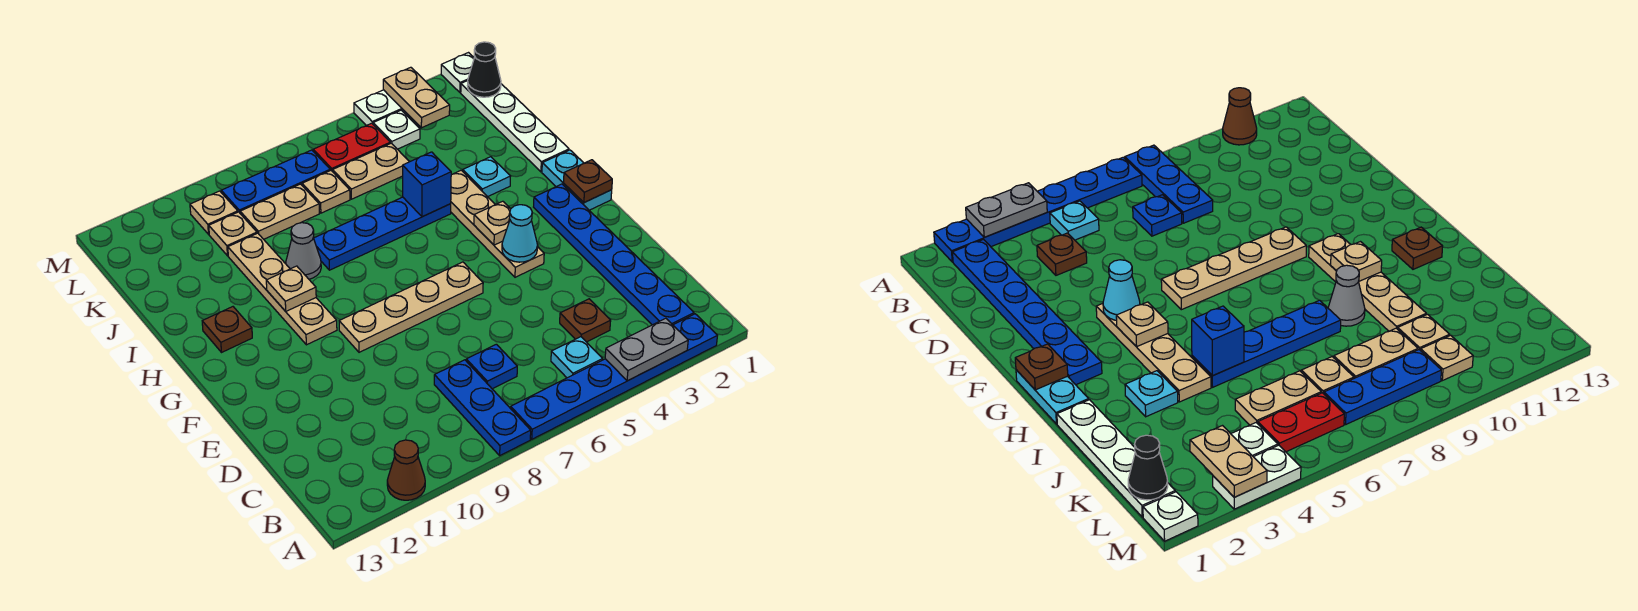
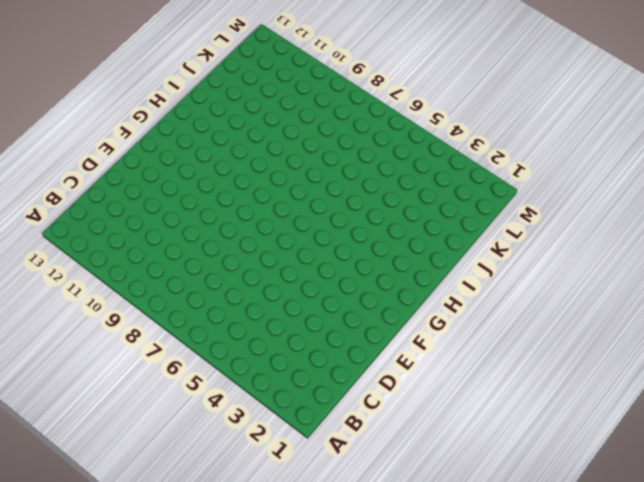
none -> blue 1x6 plate [511,314,717,439]
none -> blue 1x3 plate [434,360,531,455]
none -> brown 1x1 cone [387,440,425,500]
none -> blue 1x6 plate [534,184,694,325]

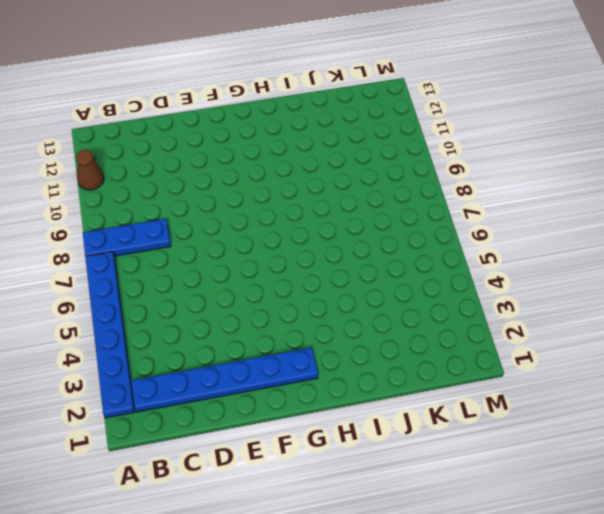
none -> cyan 1x1 plate [551,337,602,378]
none -> brown 1x1 plate [560,299,611,342]
none -> blue 1x1 plate [466,344,517,389]
none -> tan 1x4 plate [451,170,544,277]

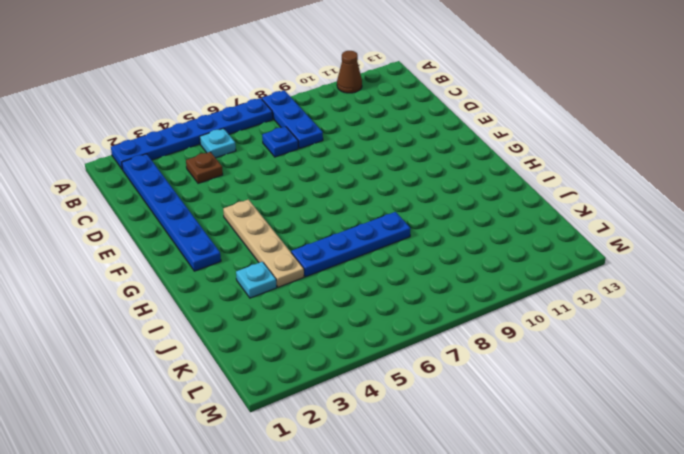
none -> tan 1x4 plate [339,262,483,352]
none -> cyan 1x2 plate [542,150,612,210]
none -> tan 1x4 plate [228,233,337,345]
none -> brown 1x1 plate [202,307,252,352]

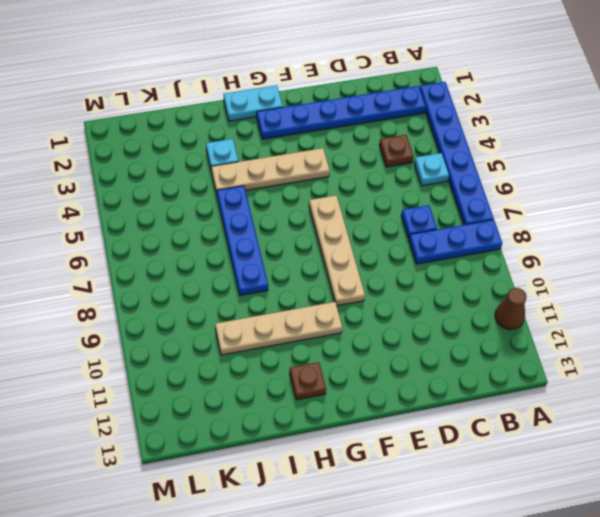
none -> white 1x4 plate [461,81,569,172]
none -> grey 1x1 cone [286,223,321,279]
none -> tan 1x2 plate [333,143,409,199]
none -> tan 1x1 plate [302,170,350,213]

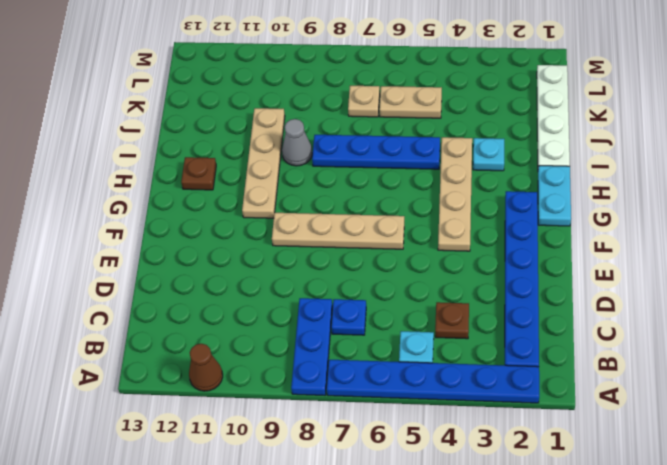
none -> tan 1x2 plate [240,184,319,239]
none -> tan 1x1 plate [209,212,257,256]
none -> white 1x1 plate [373,110,420,149]
none -> red 1x2 plate [313,123,390,172]

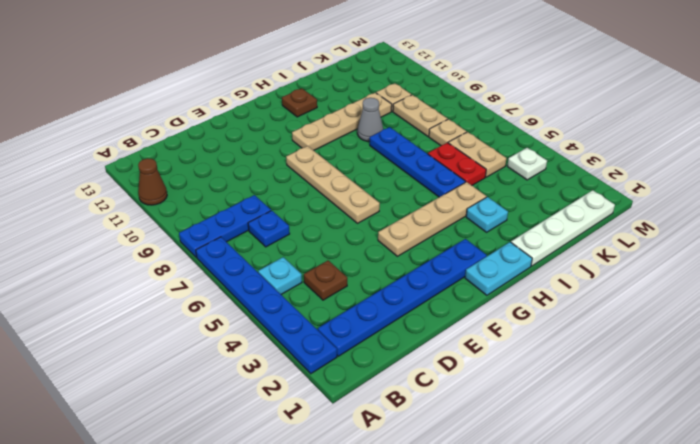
red 1x2 plate [428,142,486,185] -> red 1x2 plate moved to [313,123,390,172]
none -> blue 1x3 plate [221,150,330,213]
none -> tan 1x1 plate [190,191,238,234]
none -> white 1x1 plate [441,53,474,92]
none -> white 1x2 plate [354,90,409,126]

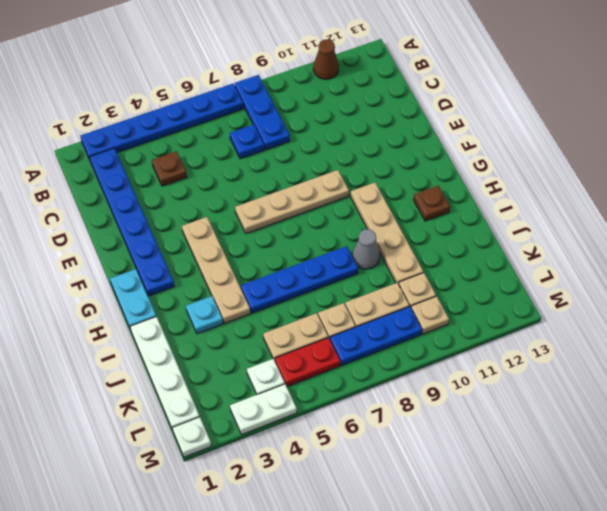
none -> cyan 1x1 plate [551,337,602,378]
none -> grey 1x2 plate [605,318,688,381]
none -> cyan 1x1 cone [502,205,537,262]
none -> brown 1x1 plate [563,160,612,203]

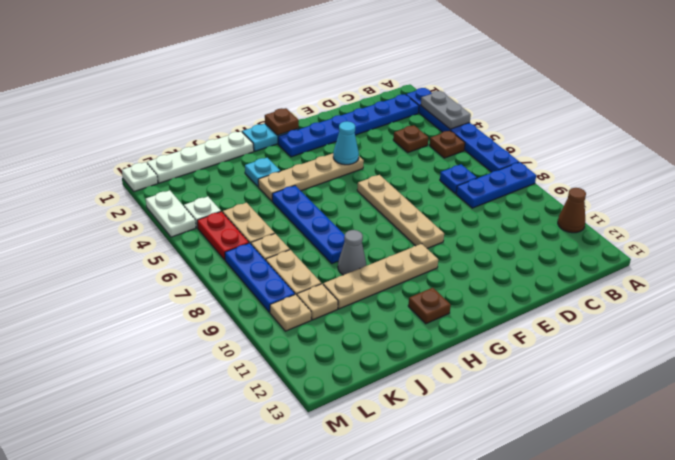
brown 1x1 plate [430,131,465,158] -> cyan 1x1 plate [551,337,602,378]
none -> tan 1x1 plate [474,201,511,245]
none -> tan 1x1 plate [266,266,316,311]
none -> blue 1x1 brick [403,152,451,217]
none -> black 1x1 cone [467,42,501,97]

